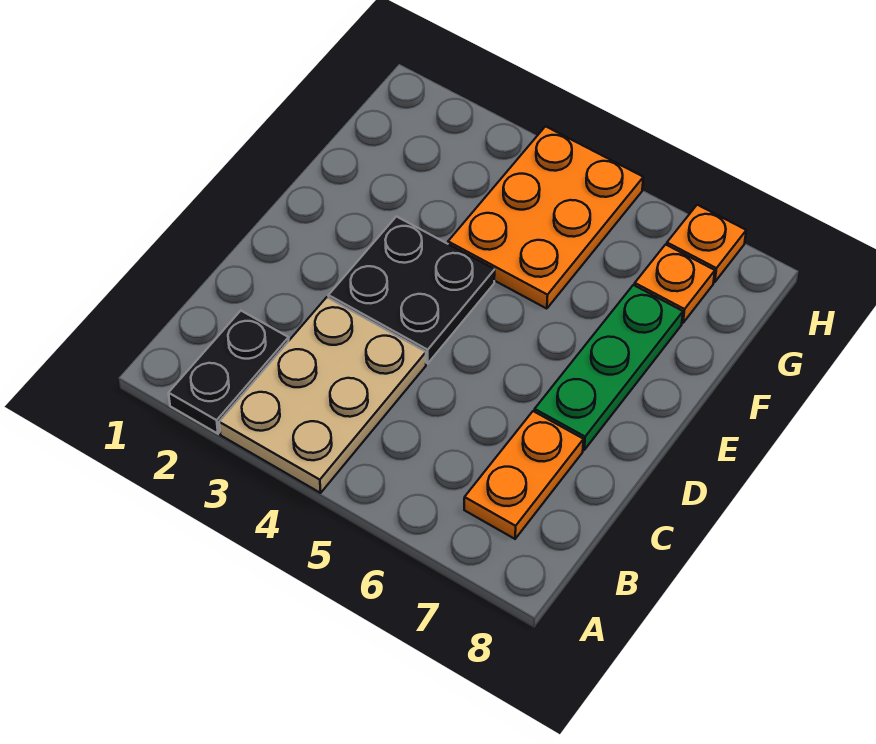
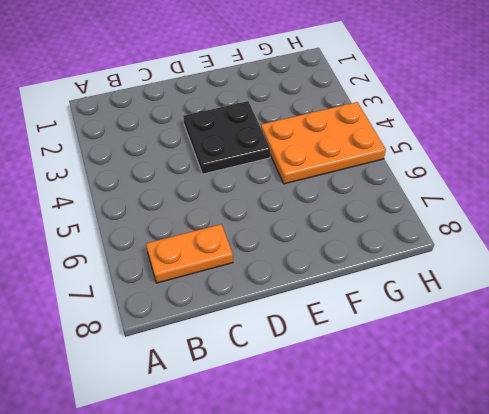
none -> black 1x2 plate [169,311,289,434]
none -> tan 2x3 plate [219,297,426,493]

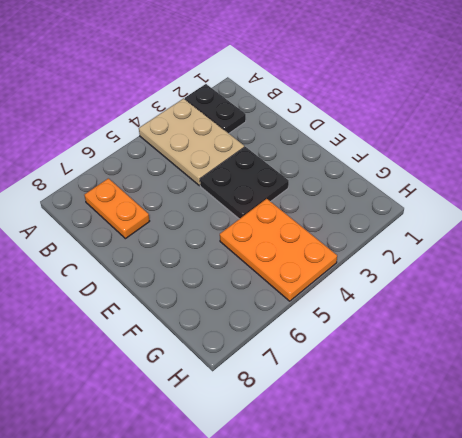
none -> green 1x3 plate [534,285,683,450]
none -> orange 1x1 plate [635,245,715,323]

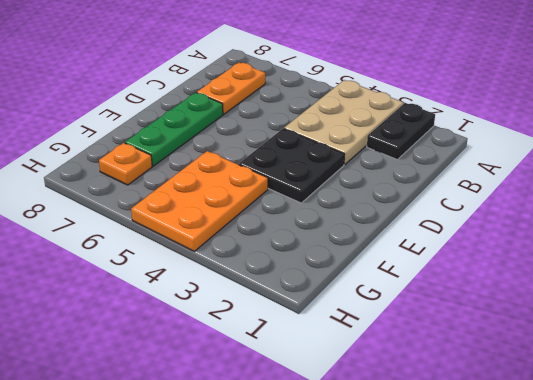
none -> orange 1x1 plate [667,205,746,282]

